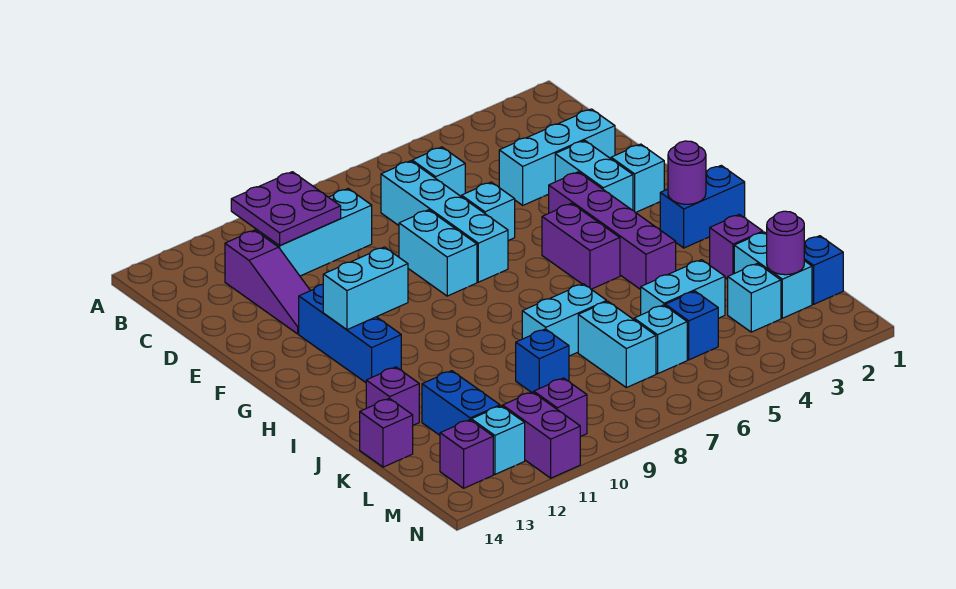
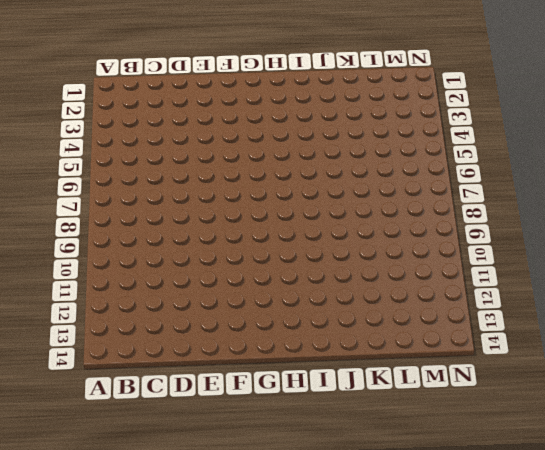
none -> cyan 1x1 brick [412,147,465,197]
none -> cyan 1x4 brick [381,161,508,282]
none -> cyan 1x3 brick [256,189,372,276]
none -> purple 1x3 slope [225,230,310,334]

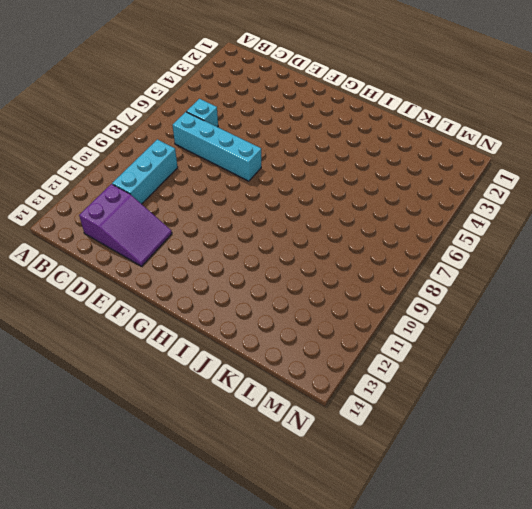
purple 2x3 slope [79,184,172,266] -> purple 1x3 slope [225,230,310,334]
none -> cyan 1x3 brick [499,109,615,205]
none -> cyan 1x2 brick [555,141,633,210]
none -> cyan 1x1 brick [462,182,515,241]
none -> cyan 1x2 brick [399,210,477,296]

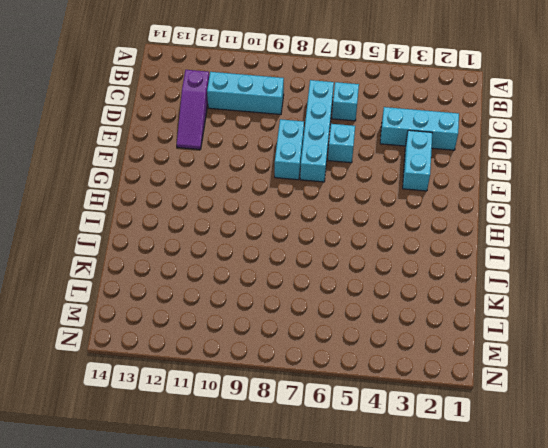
none -> cyan 1x1 brick [611,144,664,213]
none -> purple 1x4 brick [549,172,676,290]
none -> blue 1x3 brick [299,284,401,383]
none -> purple 1x2 brick [542,203,620,289]

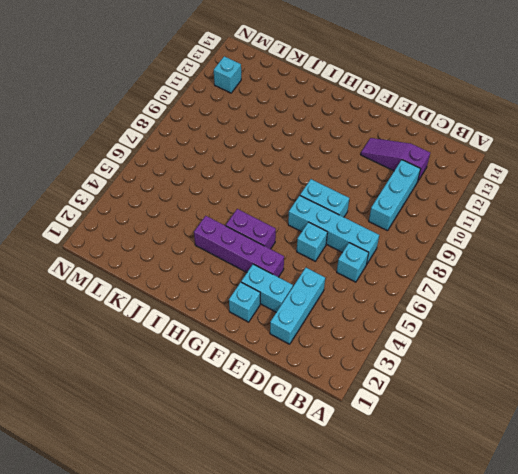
none -> blue 1x3 brick [299,284,401,383]
none -> blue 1x2 brick [660,165,745,248]
none -> purple 1x1 brick [710,214,763,279]
none -> cyan 1x2 brick [522,284,607,356]

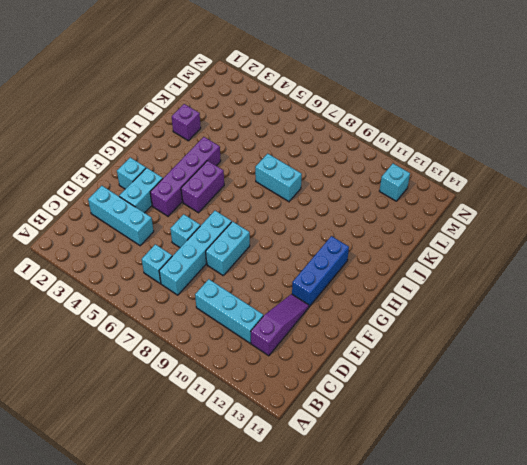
none -> blue 1x2 brick [660,165,745,248]
none -> purple 1x1 brick [366,367,419,425]
none -> cyan 1x2 brick [734,232,812,318]
none -> cyan 1x2 brick [641,260,725,318]

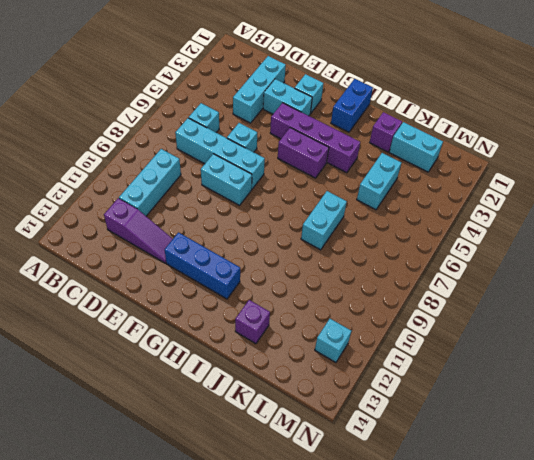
none -> cyan 1x2 brick [578,301,656,388]
none -> blue 1x1 brick [516,329,569,393]
none -> blue 1x2 brick [422,371,500,435]
none -> purple 1x1 brick [360,398,413,467]

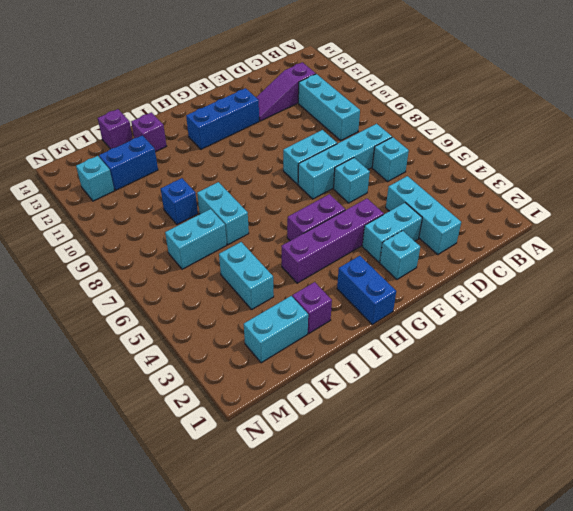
none -> blue 1x1 brick [804,236,843,304]
none -> cyan 1x1 brick [728,263,781,332]
none -> blue 1x1 brick [665,291,718,360]
none -> cyan 1x1 brick [634,305,687,374]

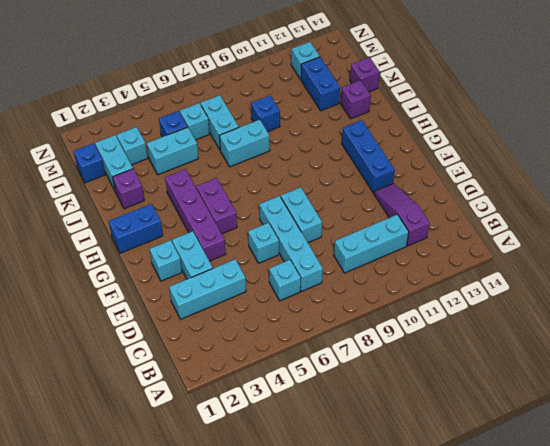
none -> purple 1x1 brick [534,378,587,437]
none -> purple 1x2 brick [503,392,580,478]
none -> purple 1x1 brick [440,420,493,488]
none -> purple 2x2 plate [231,172,341,246]

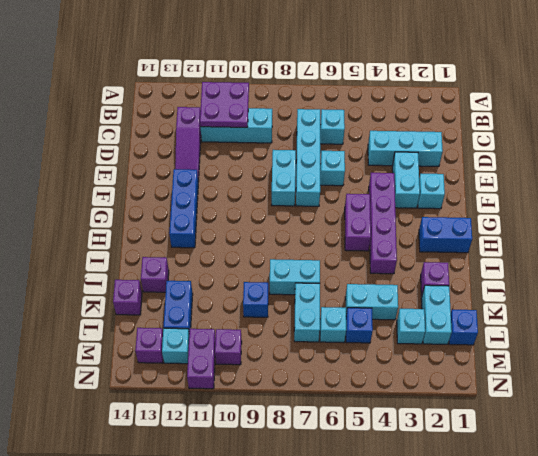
none -> cyan 1x2 brick [323,247,408,330]
none -> purple 1x1 round brick [668,141,706,204]
none -> purple 1x1 round brick [767,211,804,275]

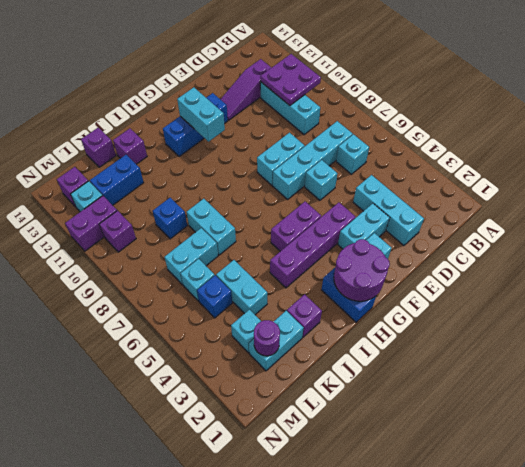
purple 2x2 round brick [334,239,390,301] -> purple 1x1 round brick [668,141,706,204]
none -> blue 1x1 brick [804,236,843,304]

